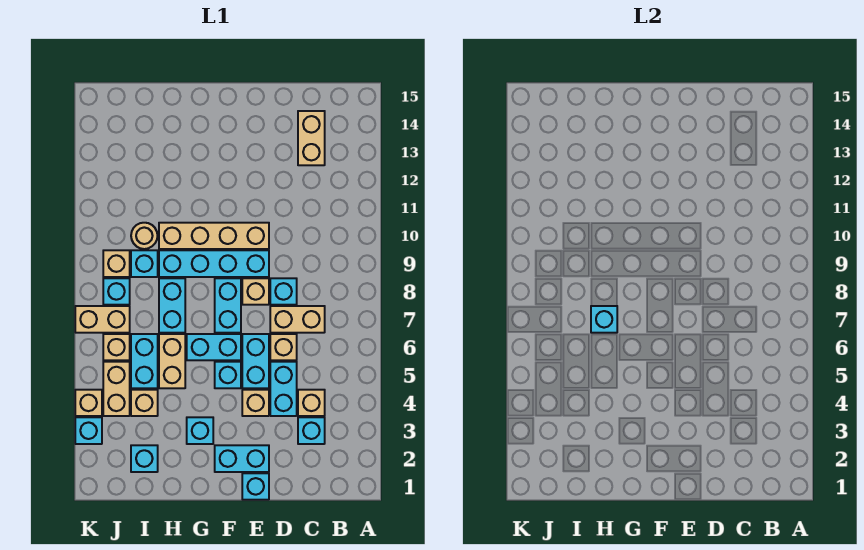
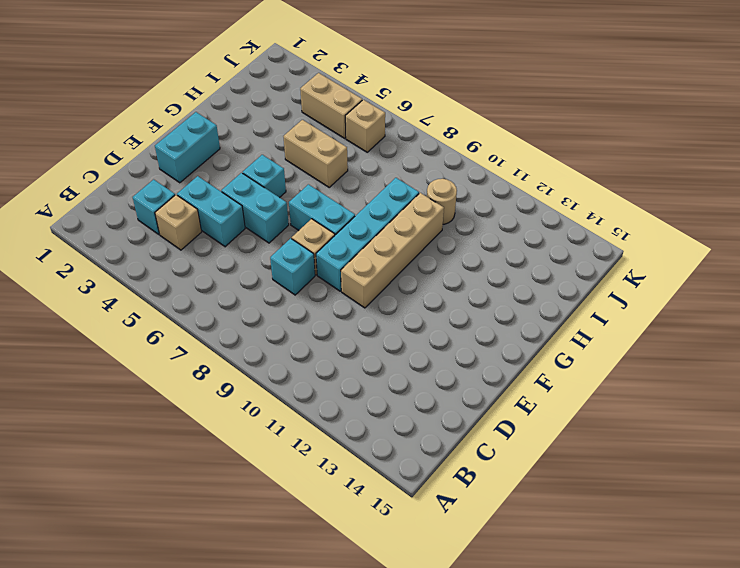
none -> tan 1x2 brick [270,306,325,333]
none -> tan 1x2 brick [298,111,325,165]
none -> tan 1x1 brick [270,334,297,360]
none -> cyan 1x1 brick [242,473,269,500]

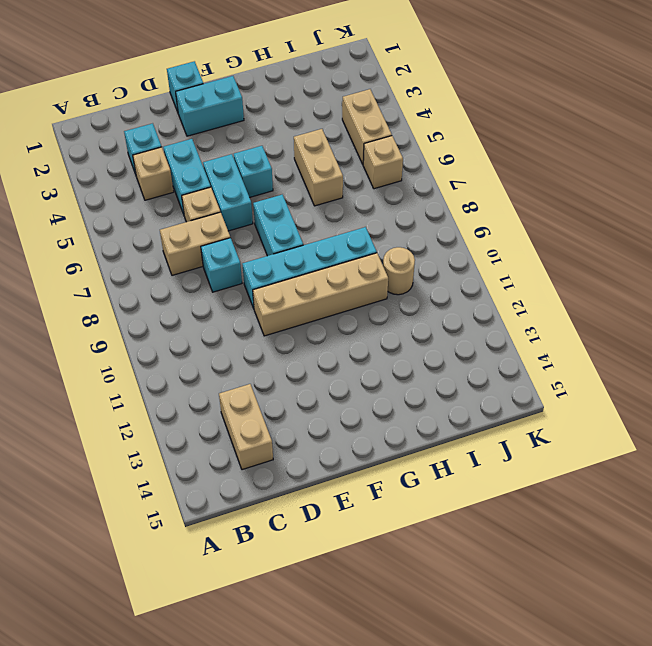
none -> tan 1x1 brick [242,390,269,416]
none -> tan 1x1 brick [242,278,269,305]
none -> cyan 1x2 brick [187,334,241,360]
none -> cyan 1x1 brick [187,417,213,444]

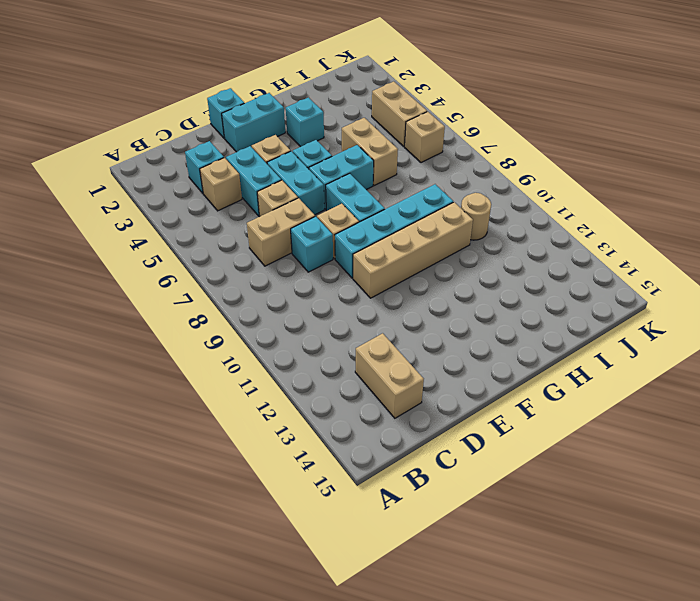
none -> cyan 1x2 brick [159,278,185,333]
none -> cyan 1x1 brick [131,445,158,472]
none -> tan 1x1 brick [131,390,158,416]
none -> cyan 1x2 brick [131,334,158,388]

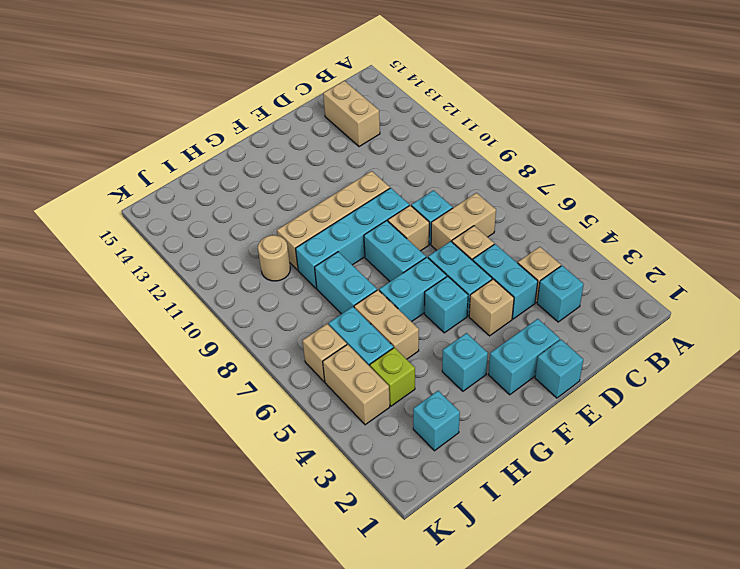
lime 1x1 brick [370,347,415,406] -> tan 1x1 brick [131,390,158,416]
none -> cyan 1x1 brick [131,250,158,277]
none -> tan 1x2 brick [75,306,130,333]
none -> cyan 1x1 brick [103,278,130,305]
none -> tan 1x1 brick [103,250,130,277]

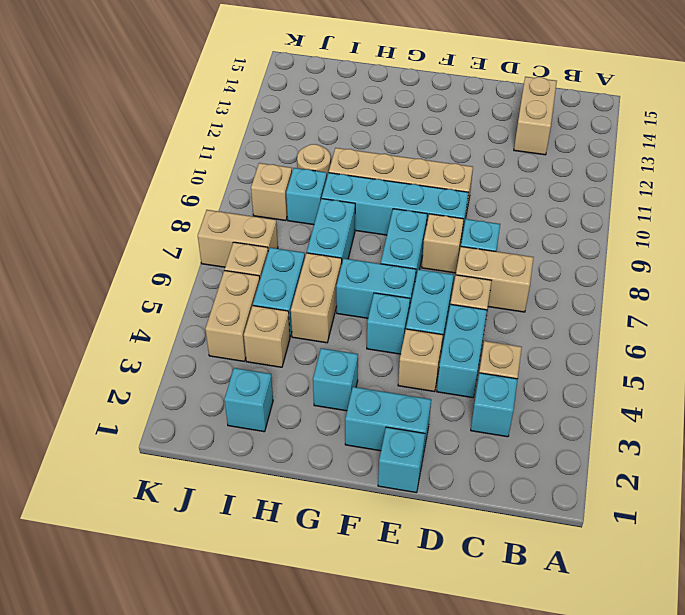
none -> cyan 1x1 brick [103,278,130,305]
none -> cyan 1x1 brick [75,417,102,444]
none -> tan 1x1 brick [75,390,102,416]
none -> cyan 1x1 brick [591,306,617,333]

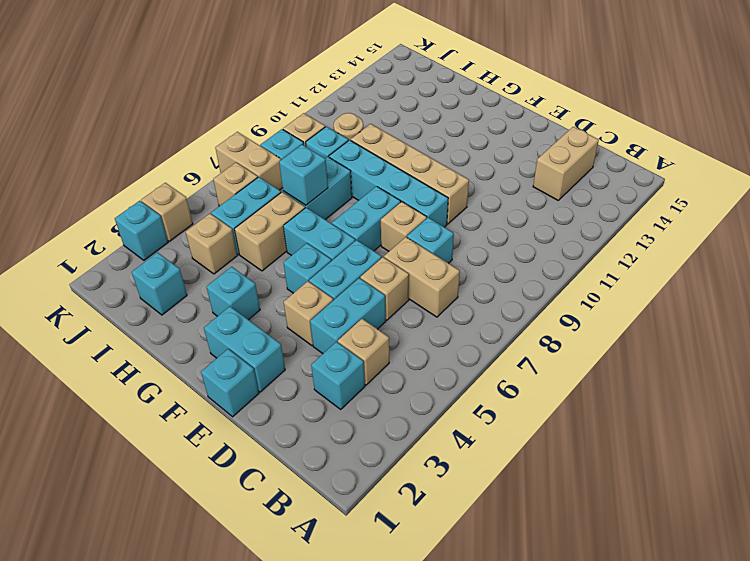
none -> tan 1x2 brick [103,362,130,416]

